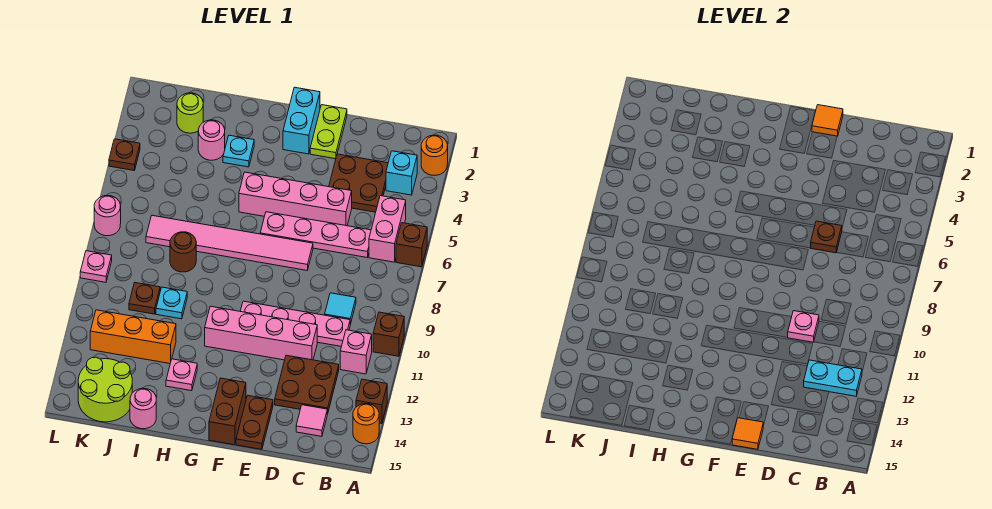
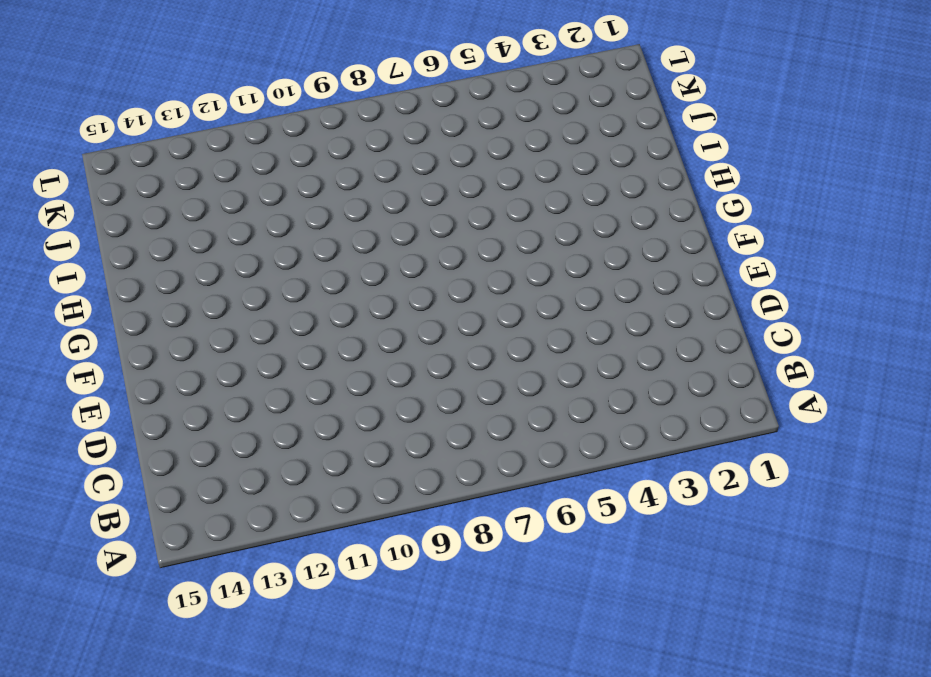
none -> orange 1x1 round brick [421,135,448,175]
none -> brown 1x1 brick [396,223,427,267]
none -> brown 1x1 brick [373,312,404,356]
none -> brown 1x1 brick [356,379,387,424]

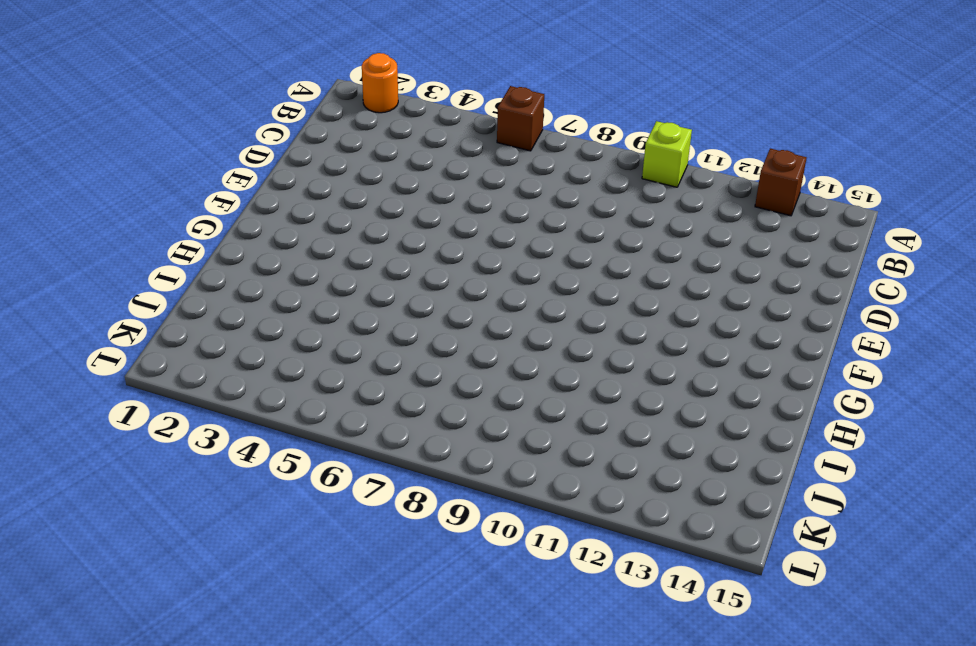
lime 1x1 brick [642,121,692,187] -> brown 1x1 brick [373,312,404,356]
none -> orange 1x1 round brick [353,404,379,444]
none -> cyan 1x1 brick [386,151,417,195]
none -> pink 1x2 brick [369,196,406,262]
none -> pink 1x1 brick [340,330,372,374]

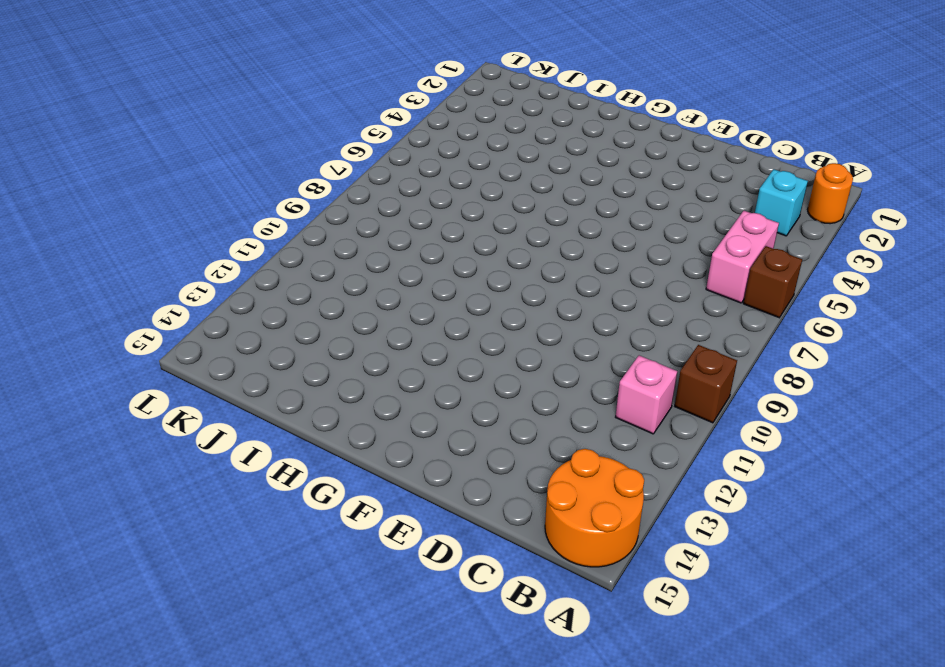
orange 2x2 round brick [545,449,644,567] -> orange 1x1 round brick [353,404,379,444]
none -> brown 1x1 brick [356,379,387,424]
none -> brown 2x2 plate [329,154,388,212]
none -> pink 1x4 plate [260,212,371,257]
none -> cyan 1x1 tile [325,293,356,324]

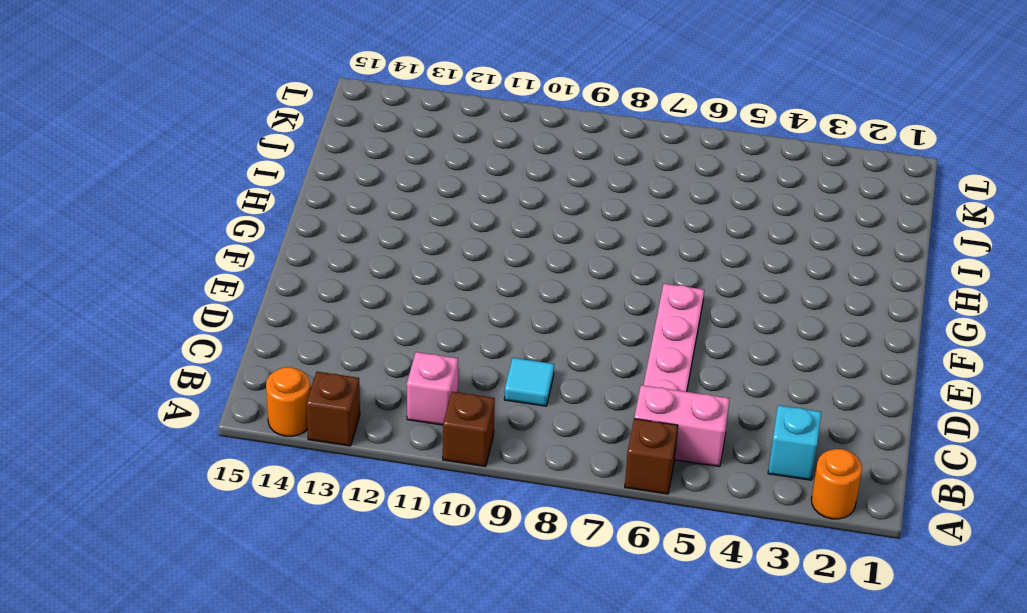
none -> brown 2x2 plate [329,154,388,212]
none -> pink 1x4 plate [240,301,350,346]
none -> brown 2x2 plate [275,355,339,414]
none -> pink 1x1 tile [296,405,327,436]

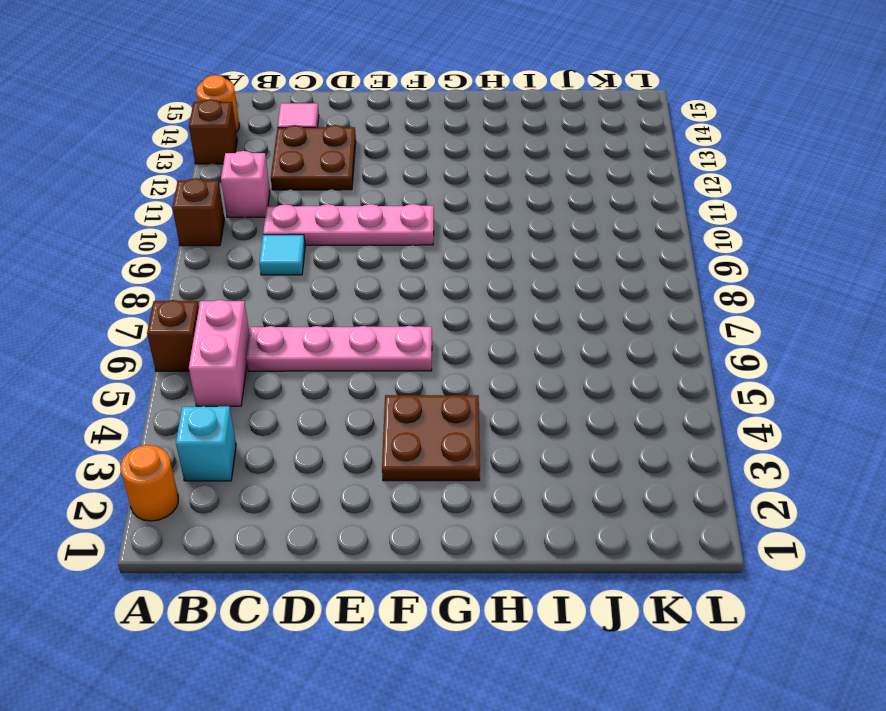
brown 2x2 plate [382,395,480,481] -> brown 2x2 plate moved to [329,154,388,212]
none -> pink 1x4 brick [239,172,352,226]
none -> pink 1x4 brick [205,306,317,360]
none -> lime 1x2 plate [310,105,347,159]
none -> pink 1x6 tile [146,215,313,270]

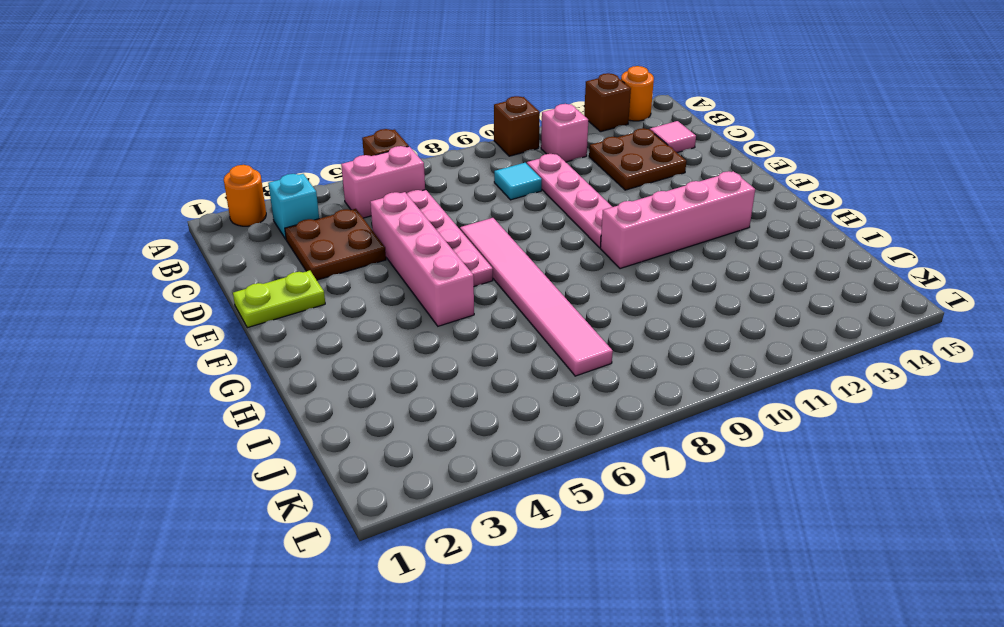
pink 1x4 brick [600,171,755,269] -> pink 1x4 brick turned to [205,306,317,360]
none -> brown 1x2 plate [236,396,273,449]
none -> cyan 1x2 brick [283,87,320,154]
none -> brown 1x2 brick [209,378,246,445]
none -> cyan 1x1 plate [223,135,254,167]

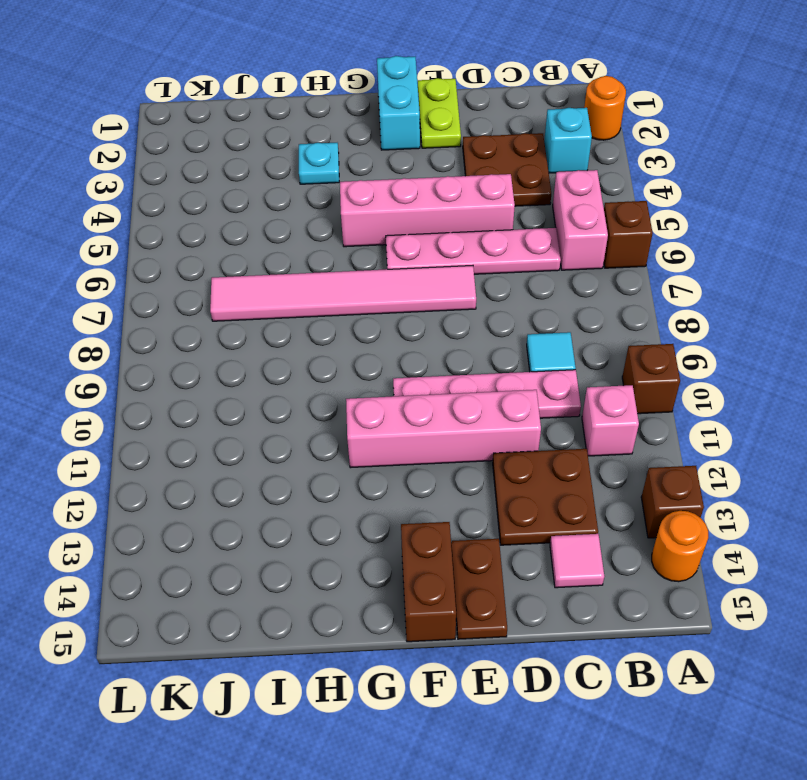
none -> pink 1x1 plate [166,359,197,391]
none -> pink 1x1 round brick [198,120,225,160]
none -> brown 1x1 round brick [170,232,196,272]
none -> cyan 1x1 plate [156,287,187,319]

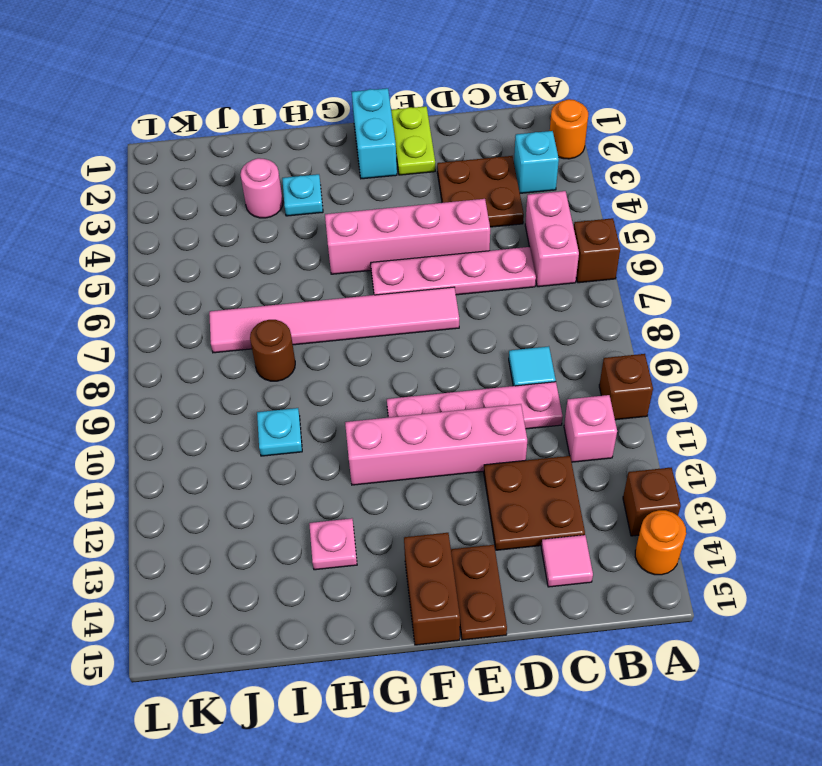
none -> orange 1x3 brick [90,310,176,364]
none -> pink 1x1 round brick [130,388,156,429]
none -> lime 1x1 round brick [177,93,203,133]
none -> brown 1x1 plate [129,283,160,314]

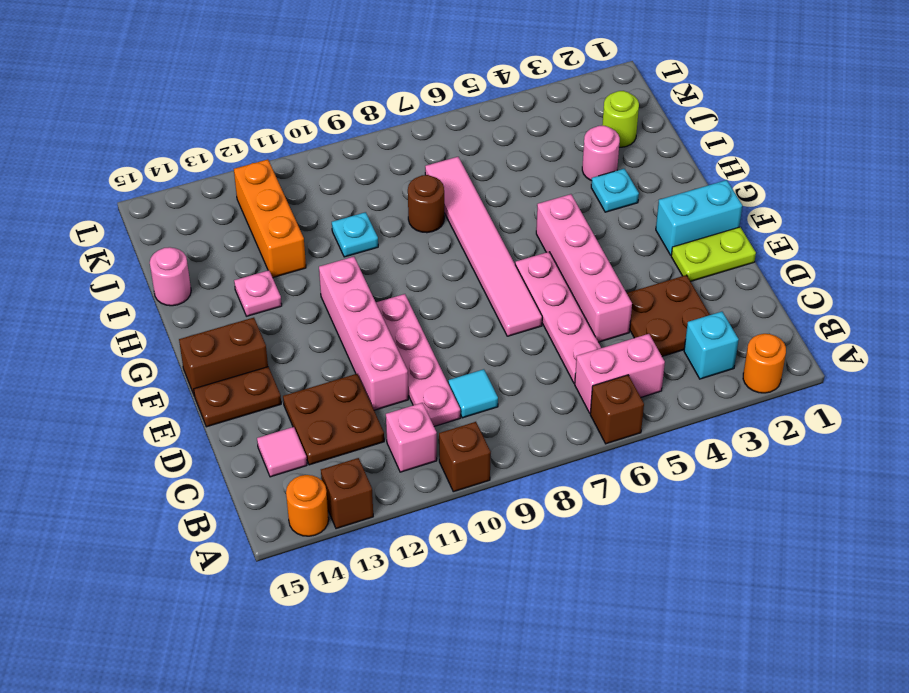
none -> brown 1x1 plate [129,283,160,314]
none -> lime 2x2 round brick [78,357,132,422]
none -> brown 1x1 plate [109,139,140,170]
none -> pink 1x1 round brick [94,195,121,236]

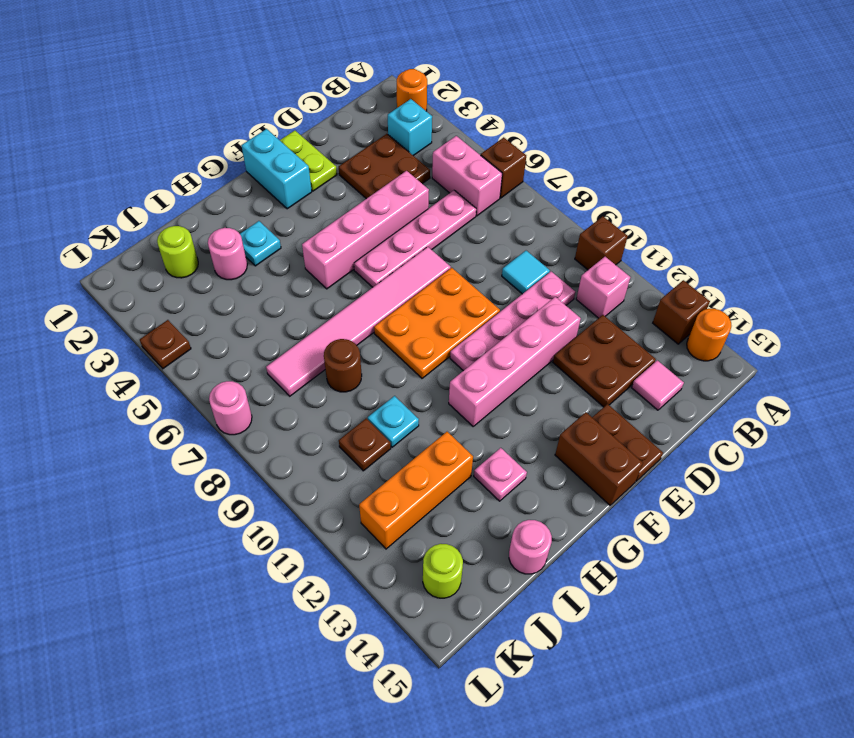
orange 2x3 plate [374,268,500,378] -> none
lime 1x1 round brick [423,544,463,598] -> lime 2x2 round brick [78,357,132,422]
none -> pink 1x1 plate [80,251,112,282]
none -> cyan 1x2 plate [804,360,862,396]
none -> brown 1x1 plate [811,221,842,253]
none -> pink 1x1 plate [787,311,819,342]

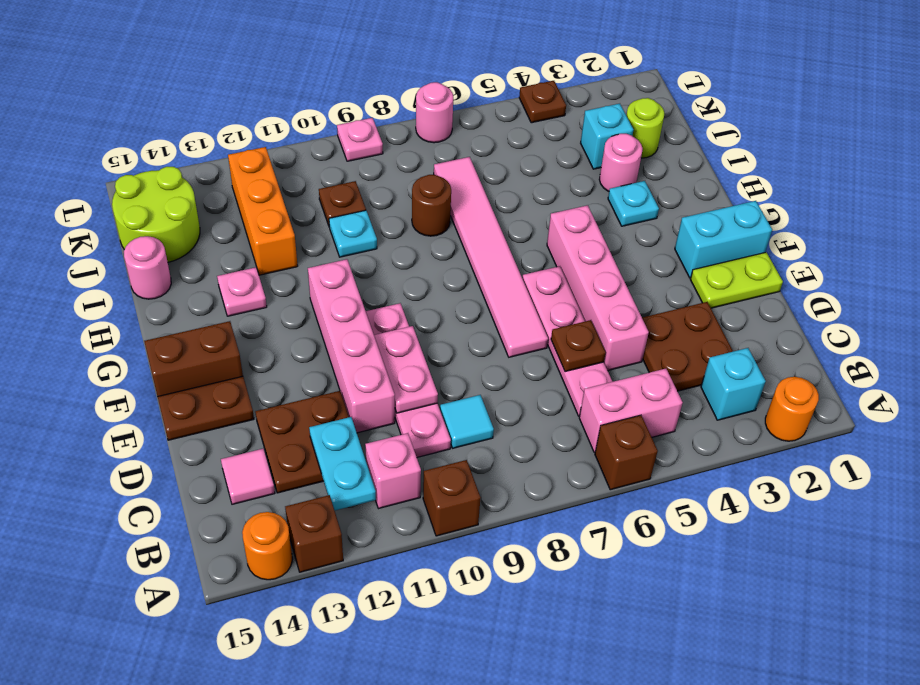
pink 1x2 plate [374,326,438,413] -> pink 1x1 plate [787,311,819,342]
cyan 1x1 brick [581,104,633,169] -> none
none -> orange 1x1 tile [812,105,843,136]
none -> orange 1x1 tile [732,418,763,449]

